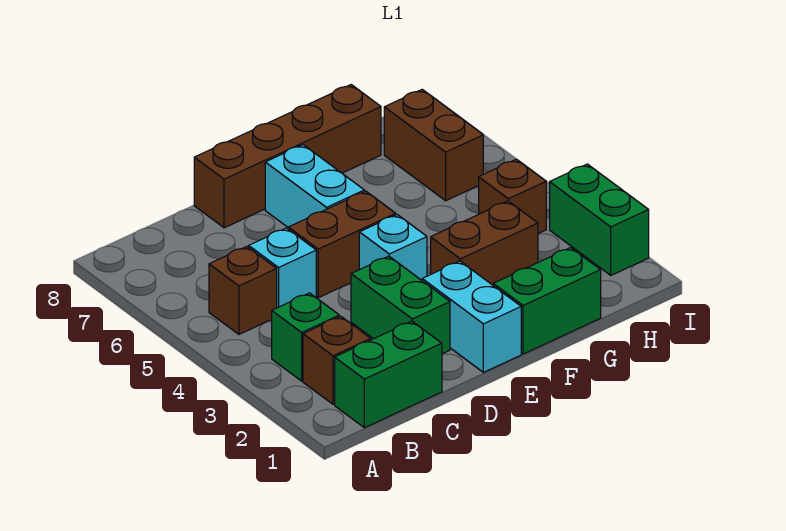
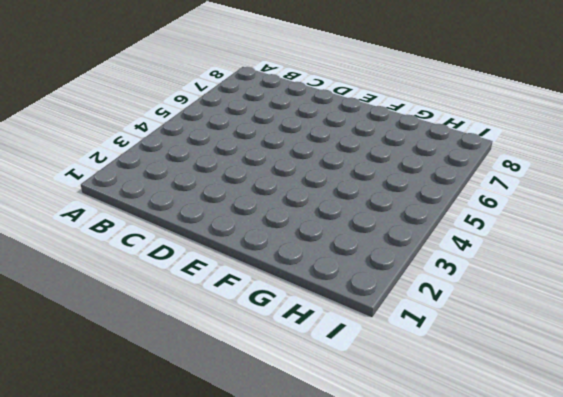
none -> green 1x2 brick [335,321,442,428]
none -> brown 1x1 brick [303,316,371,404]
none -> green 1x1 brick [272,293,339,381]

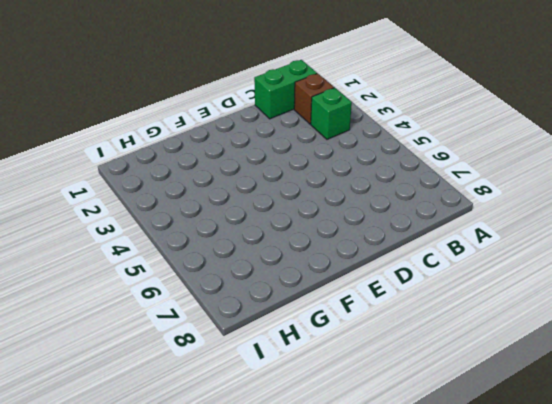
none -> brown 1x1 brick [209,246,277,334]
none -> cyan 1x1 brick [249,228,316,308]
none -> green 1x2 brick [351,256,450,354]

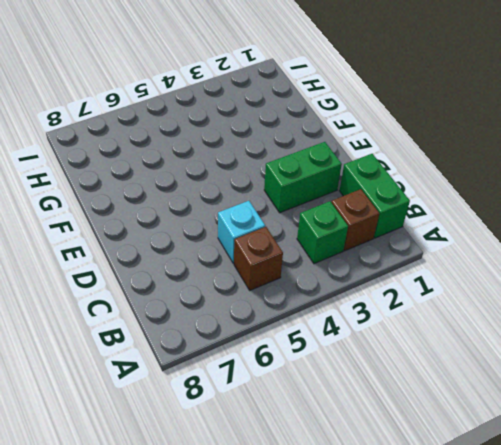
none -> brown 1x2 brick [288,191,396,298]
none -> brown 1x4 brick [194,85,381,228]
none -> cyan 1x2 brick [422,261,521,372]

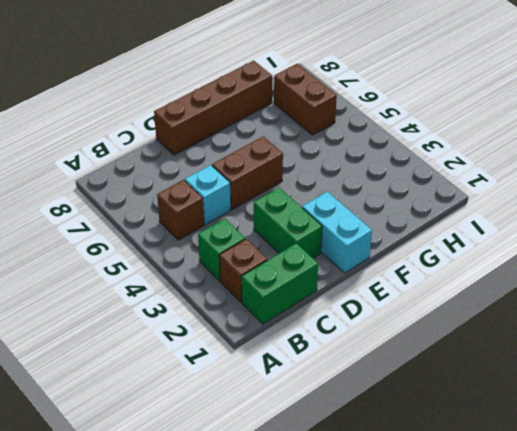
none -> cyan 1x1 brick [359,215,427,280]
none -> cyan 1x2 brick [265,145,364,227]
none -> green 1x2 brick [493,248,601,354]

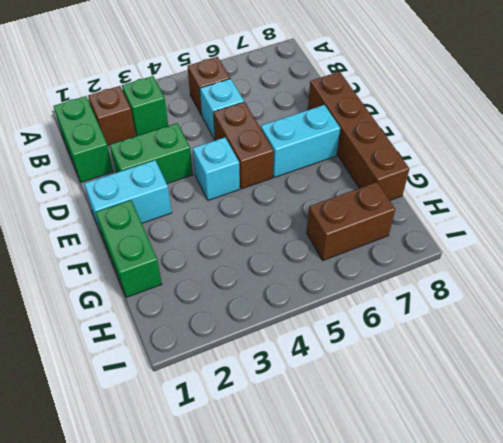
none -> brown 1x2 brick [431,201,538,285]
none -> brown 1x1 brick [479,159,546,234]
none -> green 1x2 brick [550,164,649,275]

